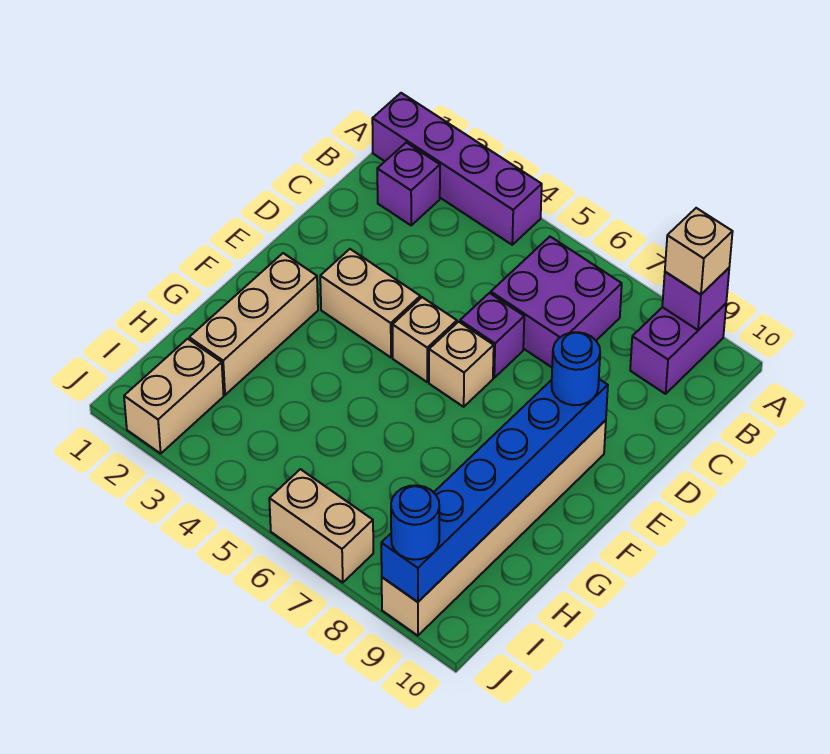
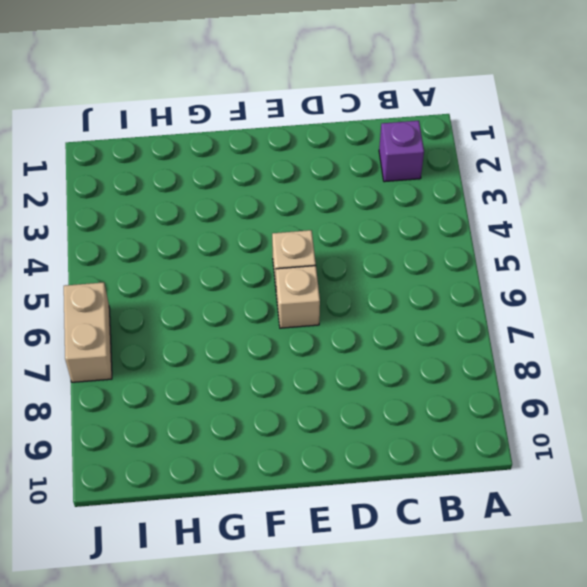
none -> purple 1x4 brick [372,93,542,245]
none -> purple 1x2 brick [630,304,726,394]
none -> purple 2x2 brick [491,237,622,367]

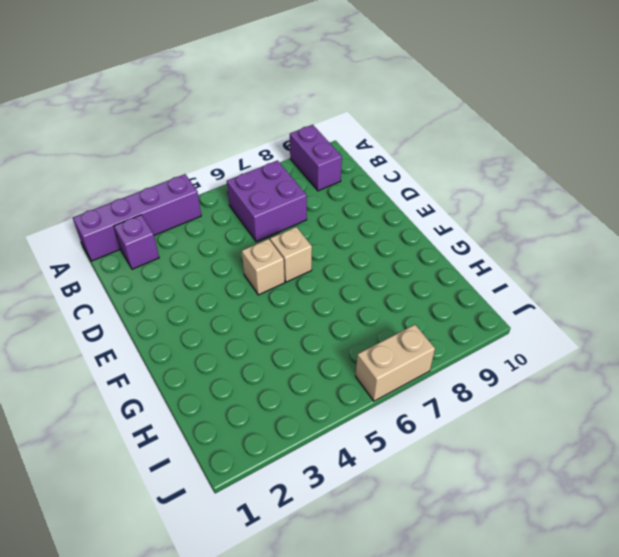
none -> purple 1x1 brick [460,293,524,378]
none -> tan 1x2 brick [320,249,420,357]
none -> tan 1x6 brick [382,420,606,636]

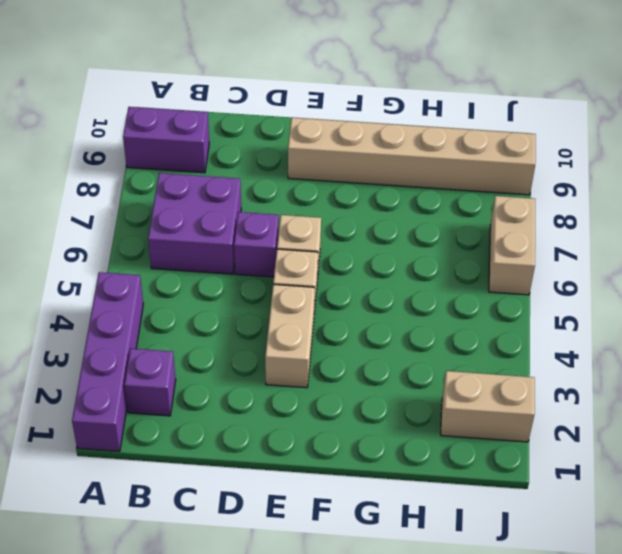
none -> tan 1x3 brick [189,253,318,395]
none -> purple 1x1 brick [662,268,729,330]
none -> blue 1x6 brick [381,379,608,602]

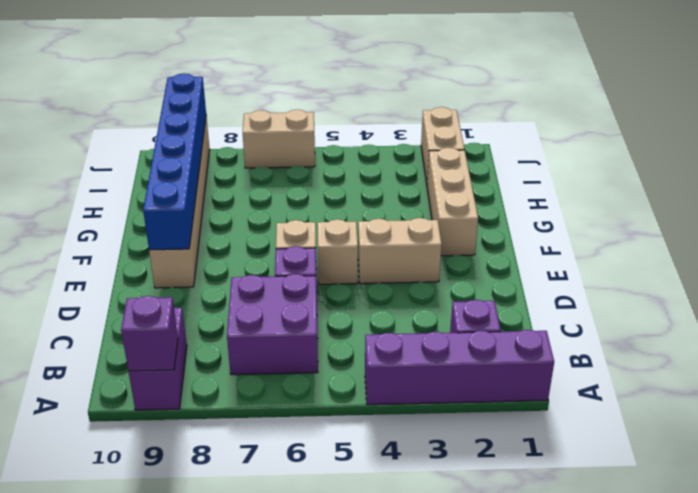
none -> tan 1x1 brick [665,208,733,295]
none -> blue 1x1 round brick [552,332,600,405]
none -> blue 1x1 round brick [391,485,439,560]

